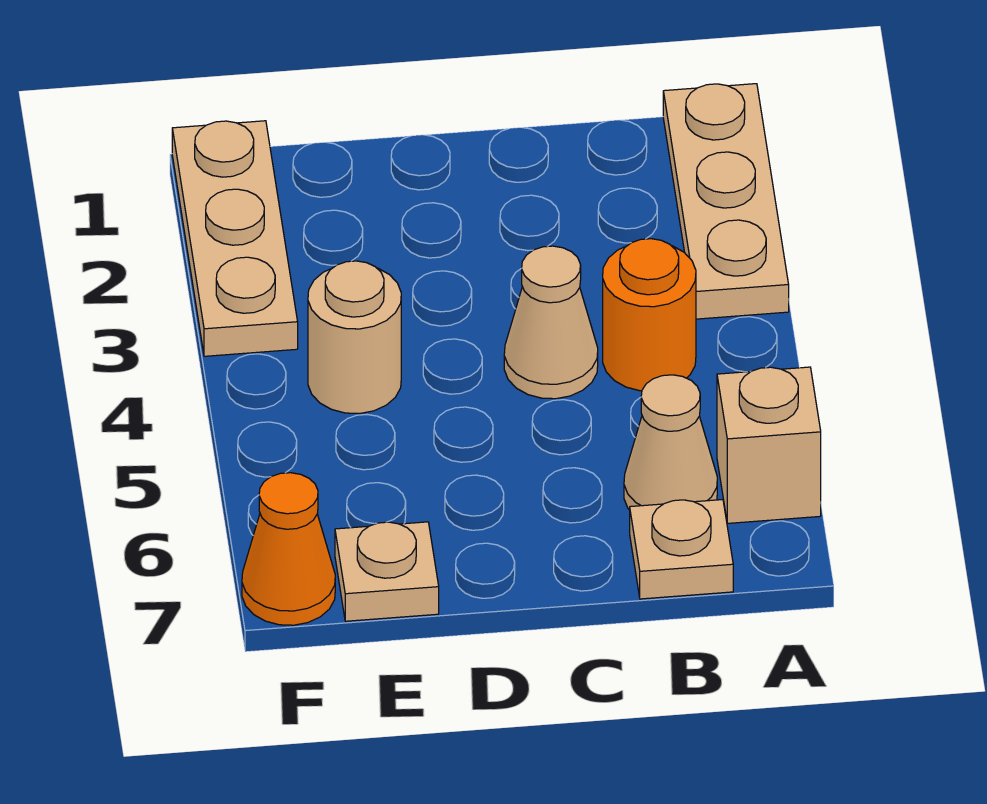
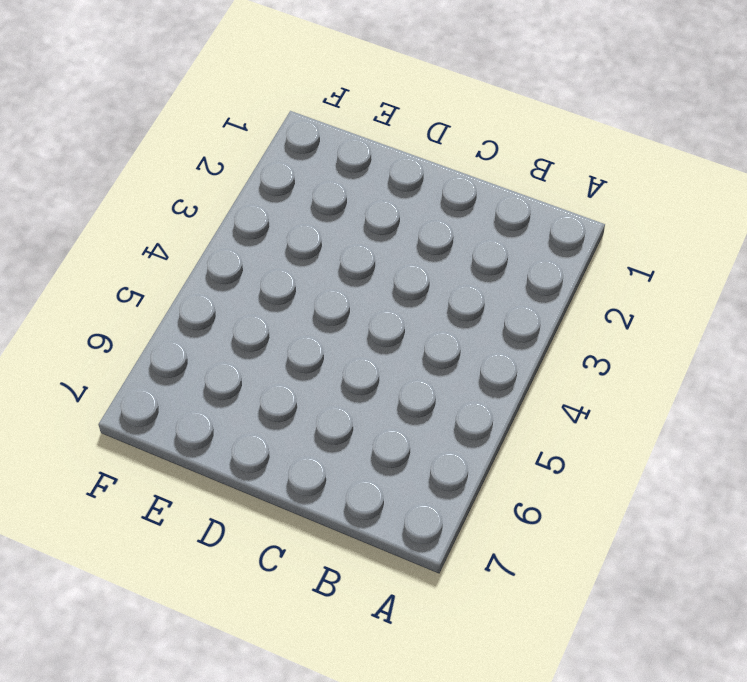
none -> tan 1x3 plate [663,84,789,319]
none -> tan 1x1 brick [717,367,821,523]

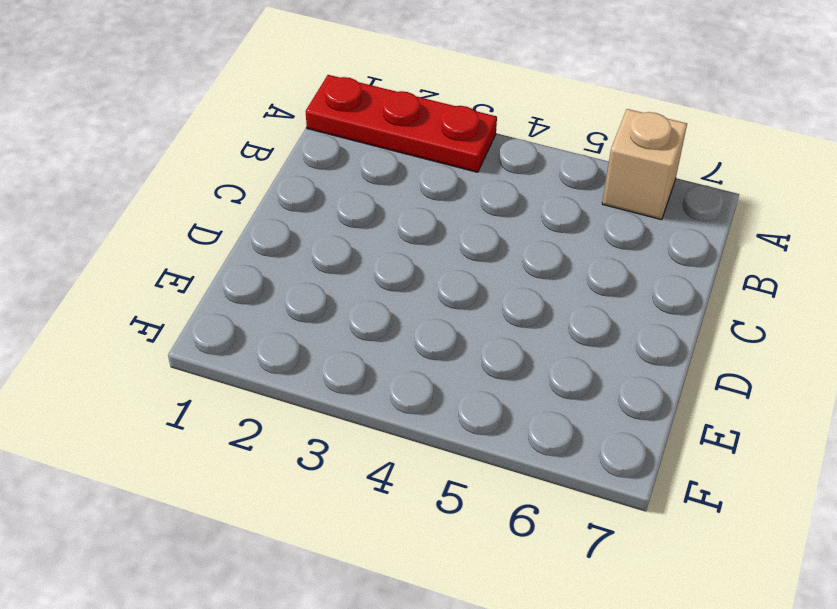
red 1x3 plate [306,75,497,172] -> tan 1x3 plate [663,84,789,319]
none -> orange 1x1 round brick [603,239,696,391]
none -> tan 1x1 cone [624,375,717,510]

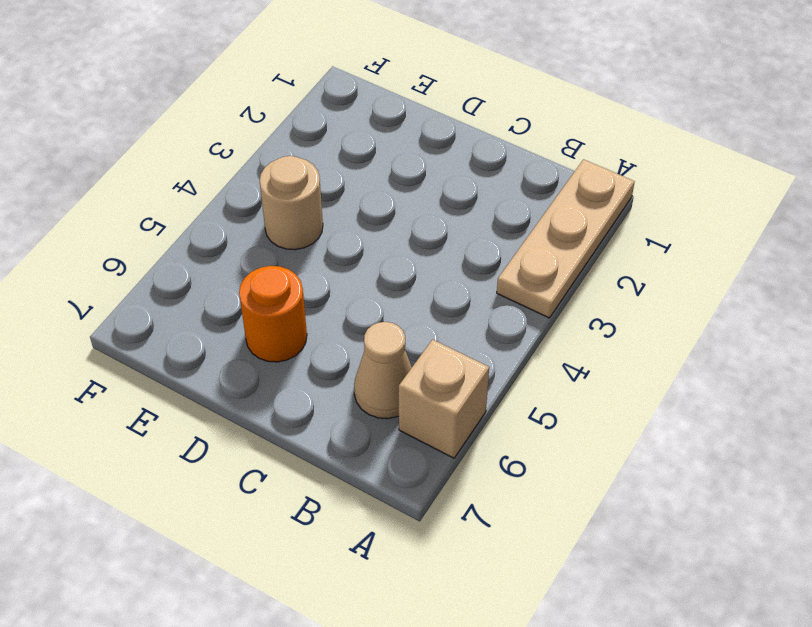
orange 1x1 round brick [239,266,307,362] -> orange 1x1 round brick moved to [603,239,696,391]
none -> tan 1x1 plate [630,500,733,599]
none -> tan 1x1 cone [504,246,598,399]

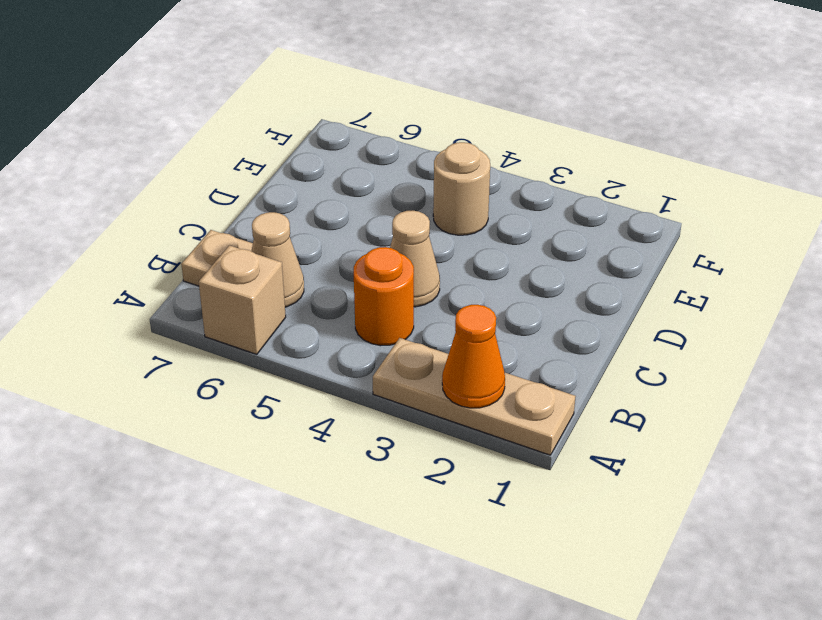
orange 1x1 cone [442,305,505,408] -> orange 1x1 cone moved to [242,473,335,625]
none -> tan 1x1 plate [335,522,439,621]
none -> tan 1x3 plate [172,121,298,356]

